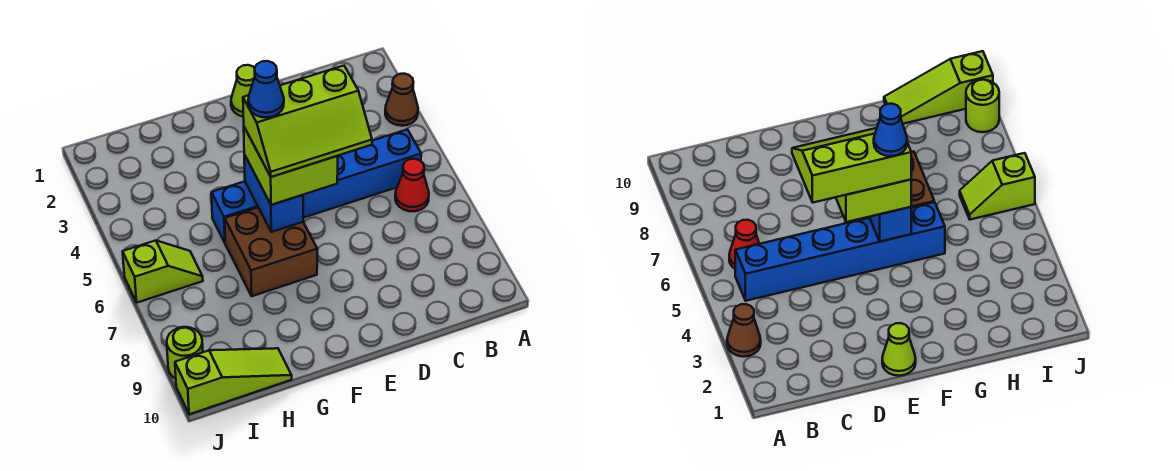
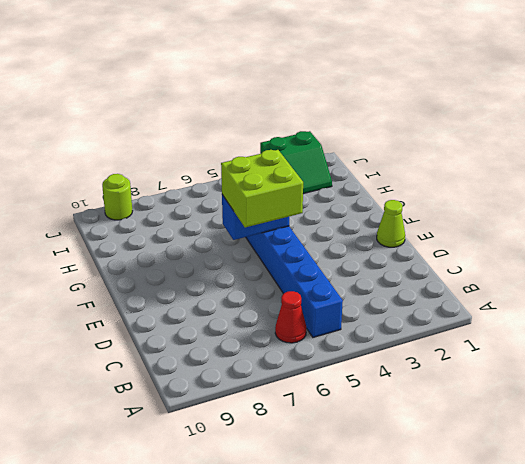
green 2x2 slope [260,131,332,194] -> none
none -> brown 1x1 cone [385,74,418,126]
none -> brown 2x2 brick [225,207,317,296]
none -> lime 1x3 slope [175,348,292,414]

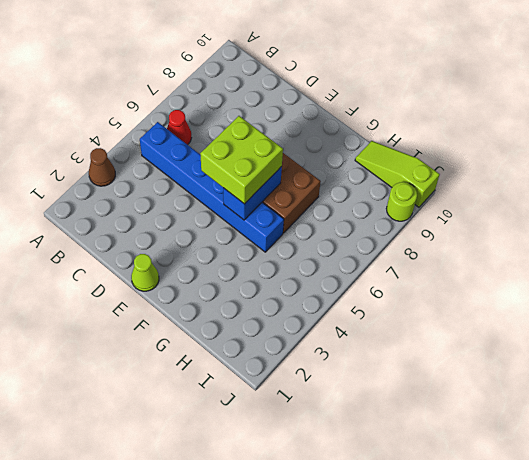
none -> lime 1x2 slope [123,240,203,303]
none -> lime 2x3 slope [243,66,372,177]
none -> blue 1x1 cone [248,61,284,118]

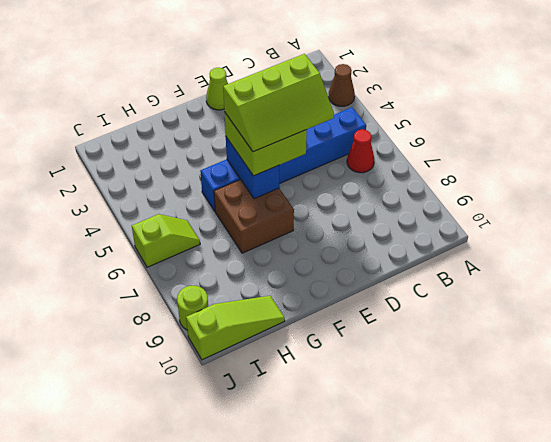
none -> blue 1x1 cone [248,61,284,118]

